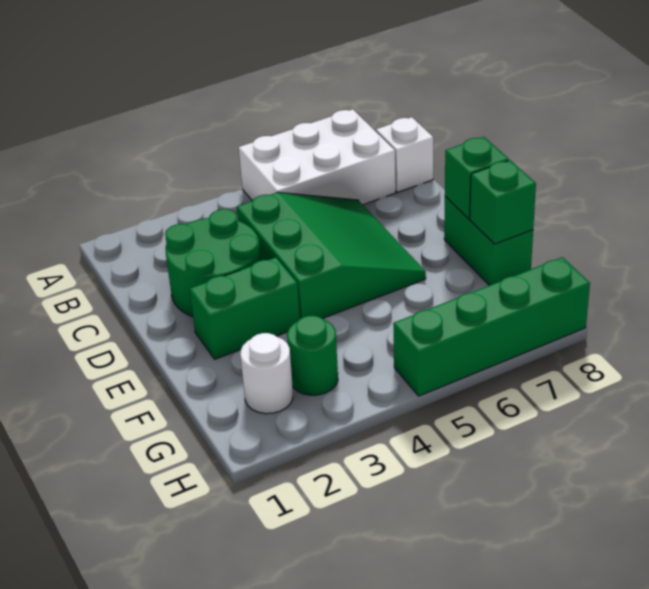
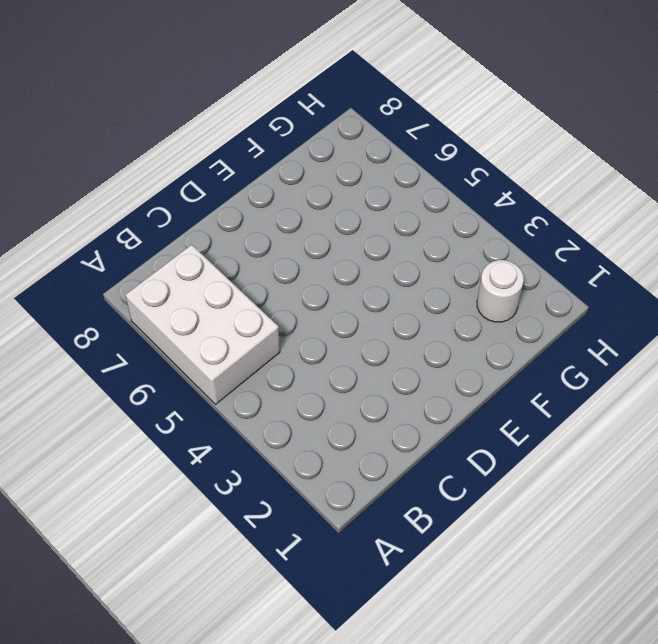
none -> white 1x1 brick [376,117,433,192]
none -> green 2x2 round brick [165,209,261,316]

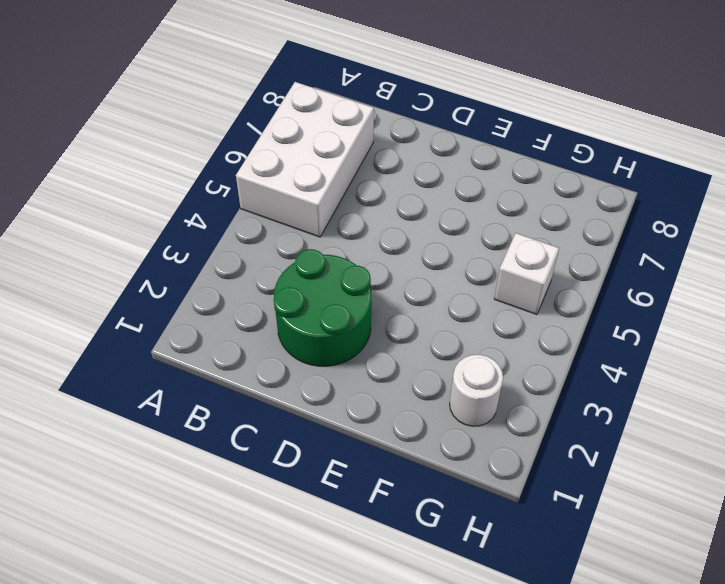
white 1x1 brick [494,233,559,315] -> white 1x1 brick moved to [376,117,433,192]
none -> green 3x3 slope [237,192,426,319]
none -> green 1x2 brick [190,257,300,359]

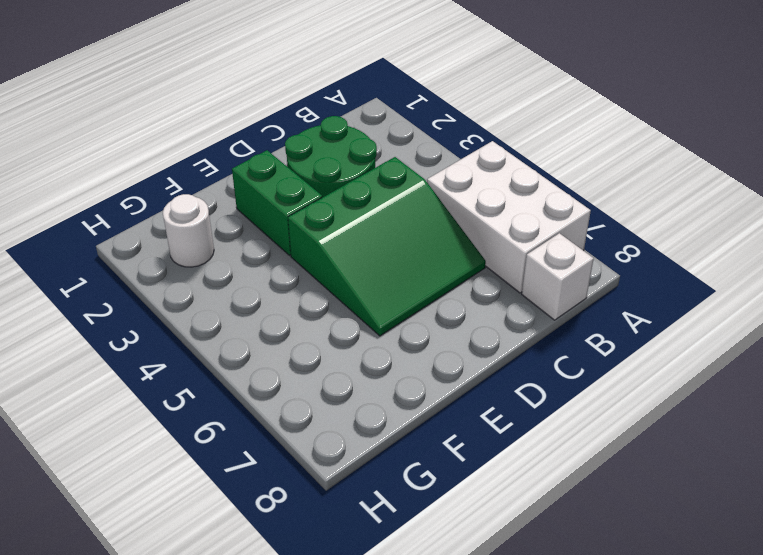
none -> green 1x2 brick [444,197,533,285]
none -> green 1x1 round brick [287,316,338,395]

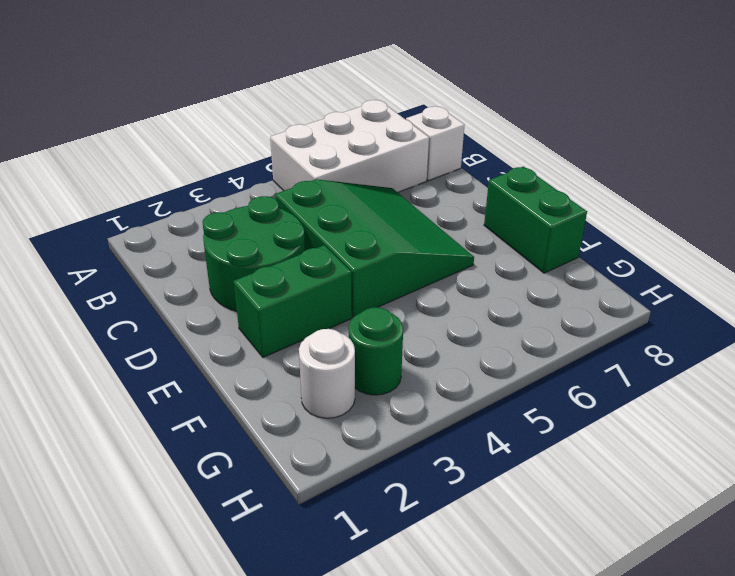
none -> green 1x4 brick [393,257,590,396]
none -> green 1x1 brick [445,137,509,219]

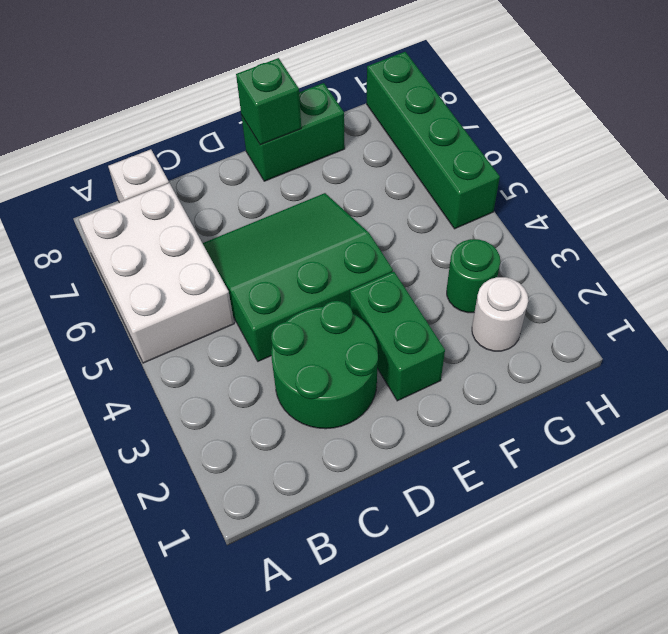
none -> green 1x1 brick [470,160,536,244]

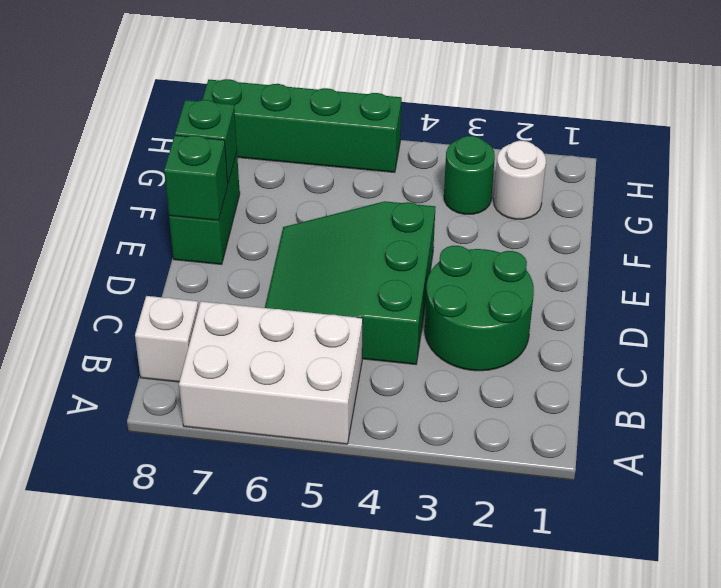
none -> green 1x2 brick [190,257,300,359]

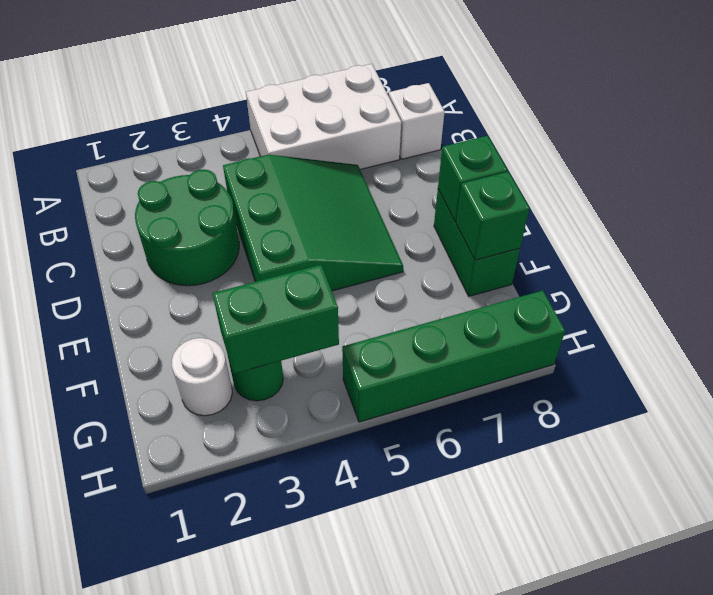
green 1x2 brick [212,265,339,374] -> green 1x2 brick moved to [190,257,300,359]

